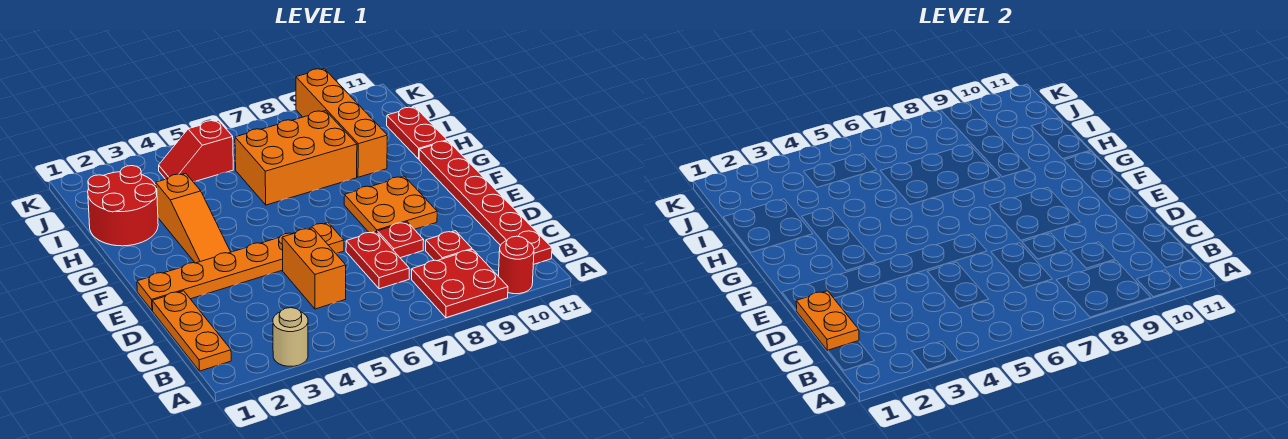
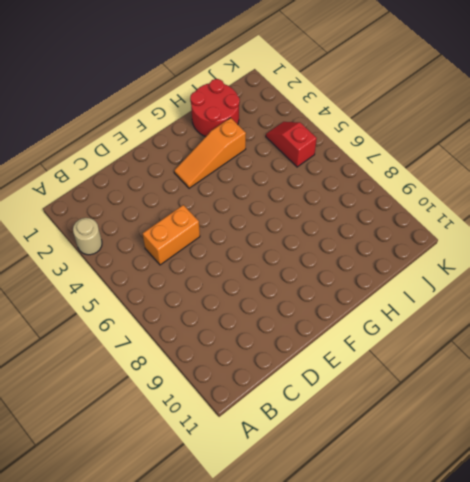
none -> red 2x2 plate [412,250,508,318]
none -> red 1x1 round brick [498,236,534,294]
none -> orange 1x3 plate [152,291,231,371]

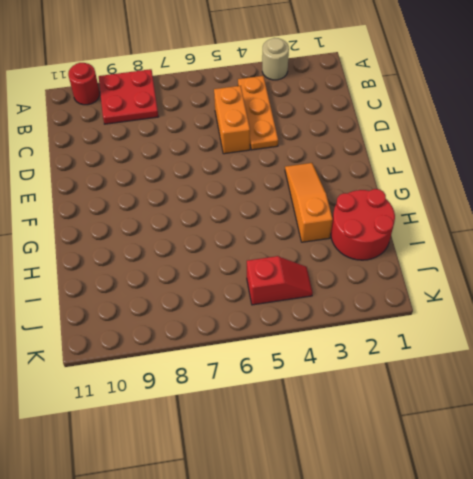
orange 1x3 plate [238,76,278,150] -> orange 1x3 plate moved to [152,291,231,371]
none -> red 1x6 plate [419,141,552,265]
none -> red 1x2 plate [346,232,409,289]
none -> red 1x1 plate [426,231,472,261]

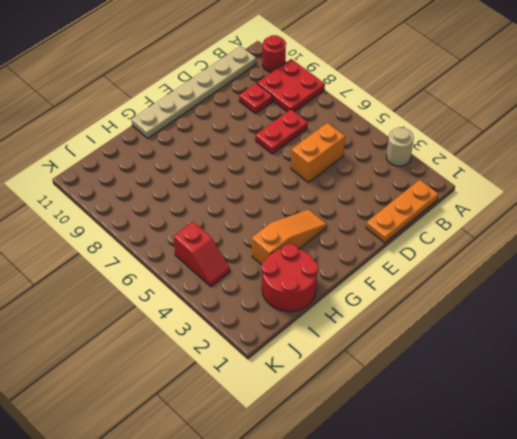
tan 1x6 plate [131,46,256,138] -> red 1x6 plate [419,141,552,265]
none -> red 1x1 plate [378,222,424,258]
none -> orange 1x6 plate [137,223,344,311]
none -> orange 2x2 plate [344,176,437,233]

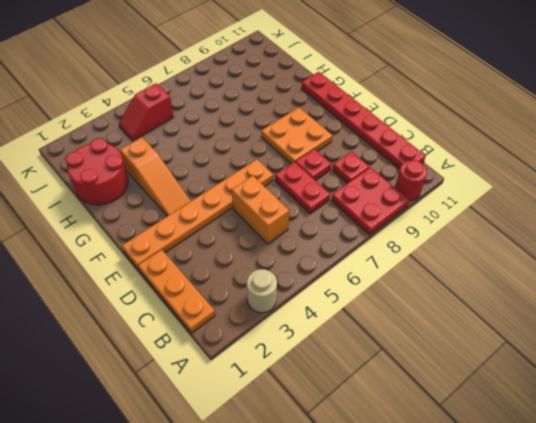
none -> orange 2x3 brick [235,111,357,205]
none -> orange 1x4 brick [296,69,387,177]
none -> red 1x2 plate [387,107,447,159]

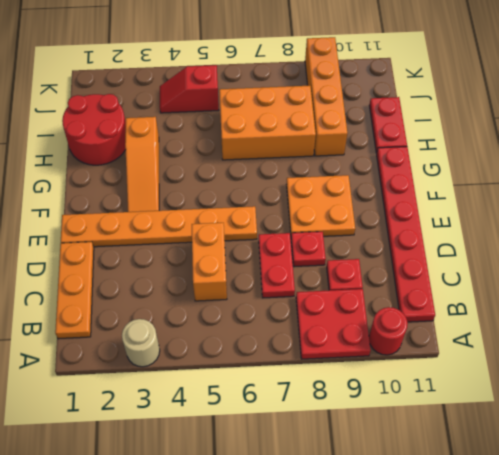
none -> orange 1x2 plate [796,291,859,351]

